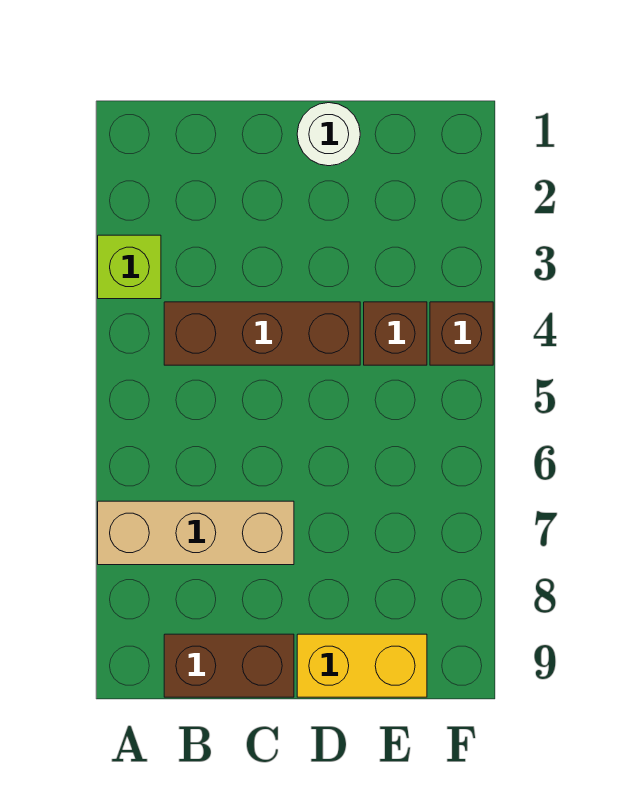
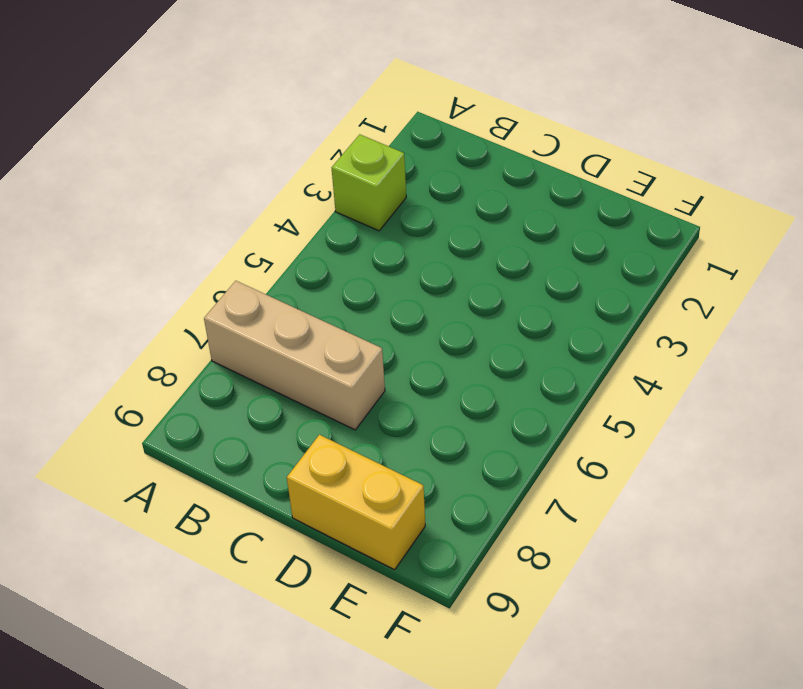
none -> brown 1x3 brick [164,302,360,365]
none -> brown 1x2 brick [164,634,294,697]

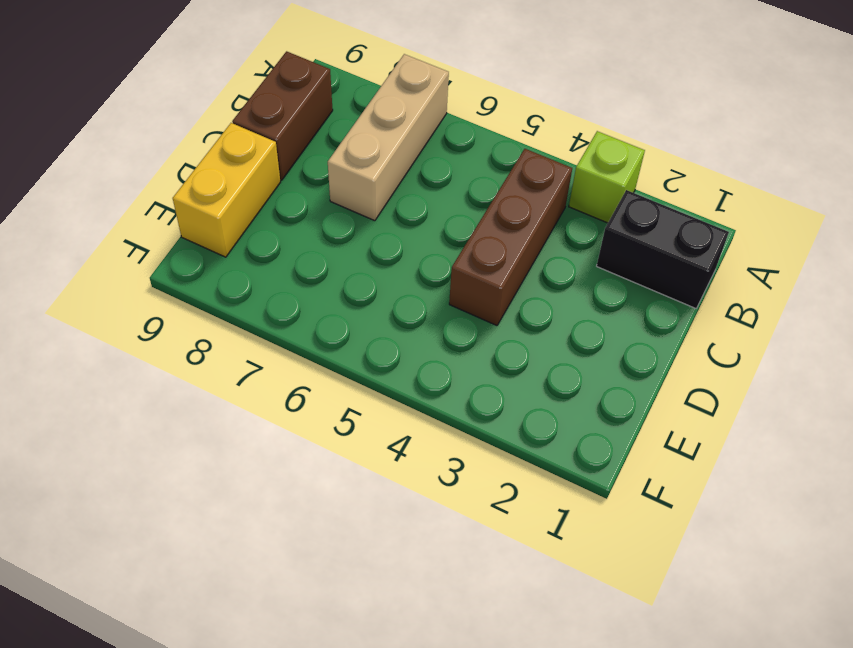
black 1x2 brick [597,190,729,308] -> none
none -> white 1x1 round brick [297,103,360,166]
none -> brown 1x1 brick [364,302,427,365]

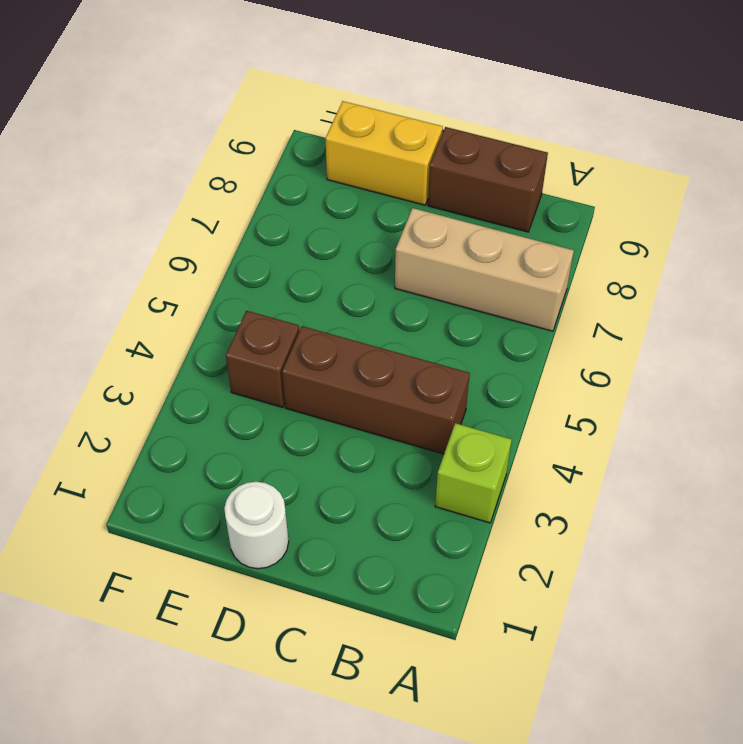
none -> brown 1x1 brick [430,302,493,365]

